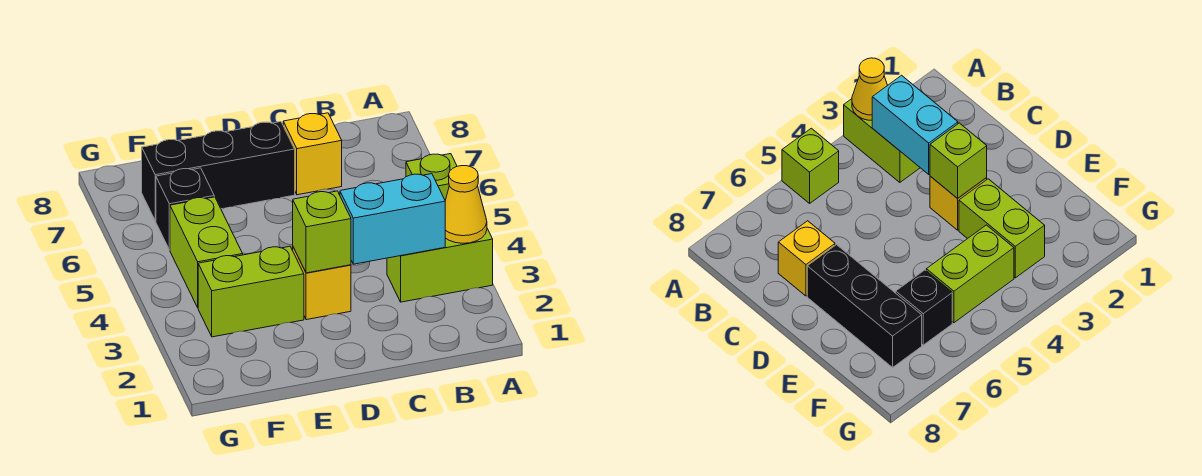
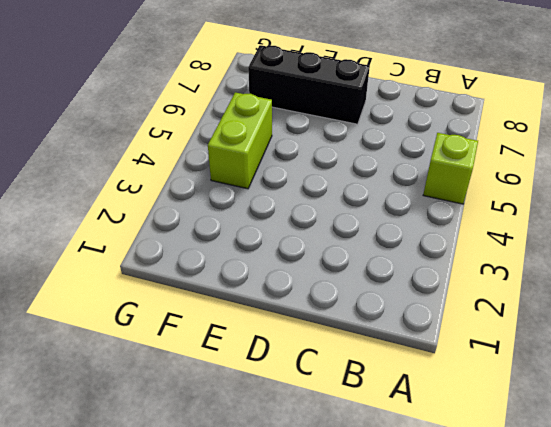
none -> lime 1x2 brick [387,229,493,302]
none -> yellow 1x1 brick [283,113,342,195]

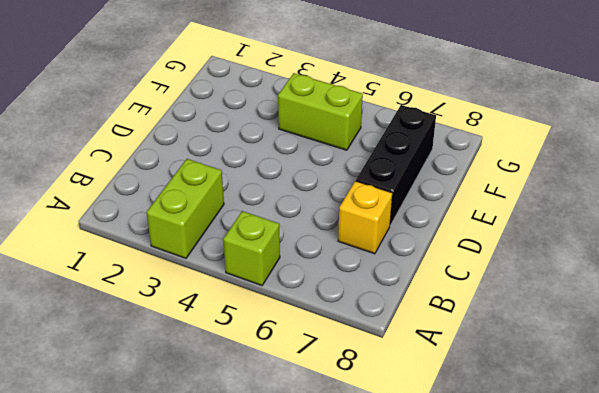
none -> yellow 1x1 brick [293,247,351,320]
none -> lime 1x2 brick [198,246,304,337]

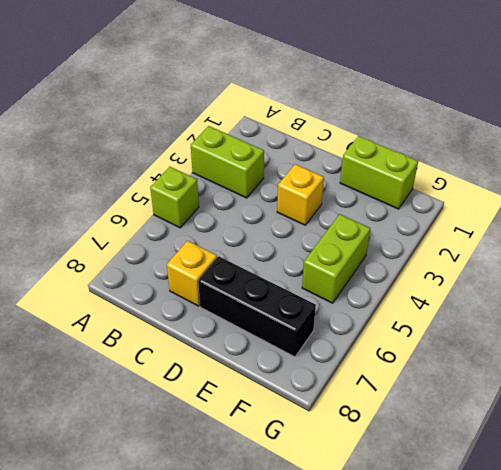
lime 1x2 brick [340,136,418,209] -> lime 1x2 brick moved to [198,246,304,337]
none -> black 1x1 brick [156,168,214,250]
none -> yellow 1x1 cone [445,166,487,243]

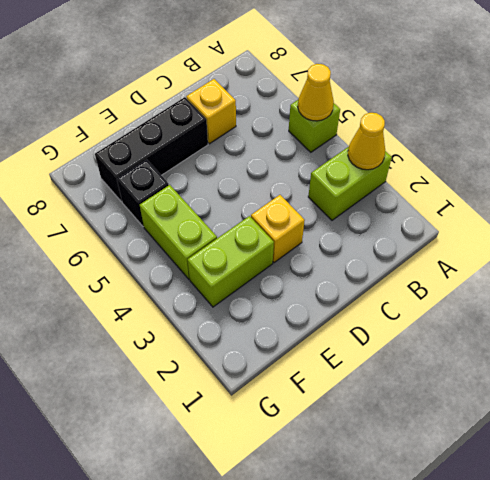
yellow 1x1 cone [298,64,334,121] -> none
none -> cyan 1x2 brick [340,174,445,264]
none -> lime 1x1 brick [293,191,351,273]

